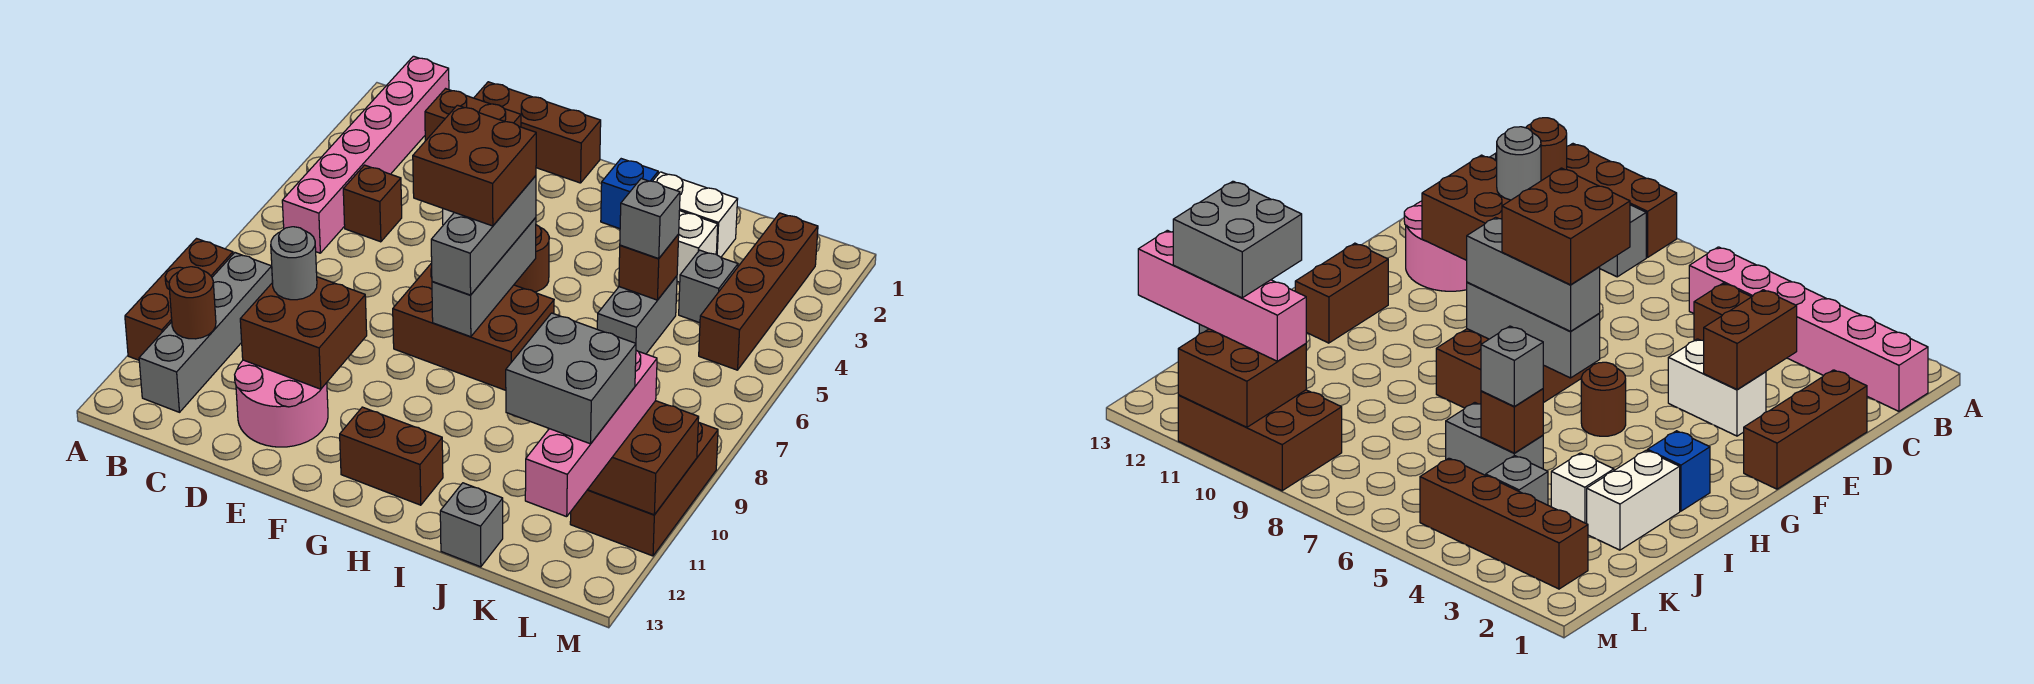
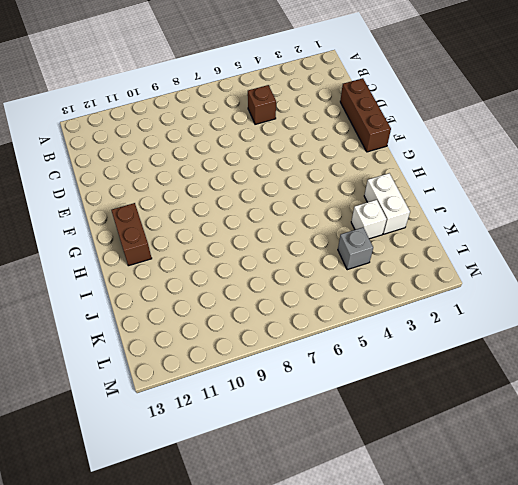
none -> brown 1x3 brick [125,239,233,360]
none -> pink 1x6 brick [282,56,449,253]
none -> grey 1x4 brick [139,253,272,412]
none -> pink 2x2 round brick [235,360,328,447]

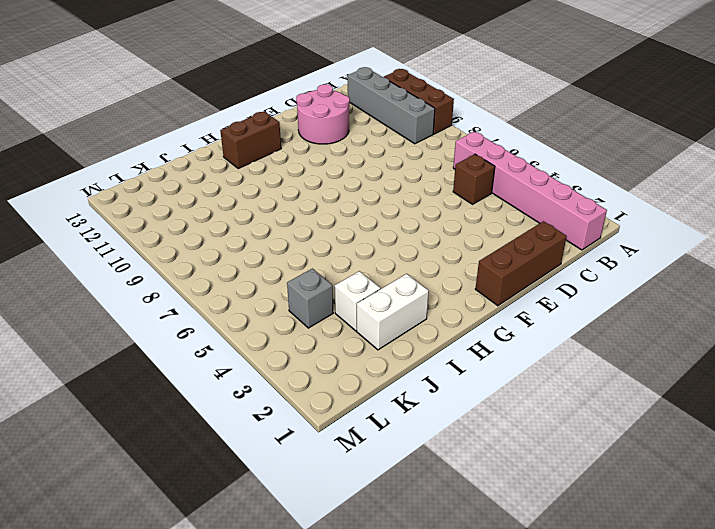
none -> white 1x2 brick [1668,339,1766,436]
none -> brown 2x3 brick [393,263,554,390]
none -> brown 1x1 round brick [514,225,549,292]
none -> blue 1x1 brick [601,159,658,229]

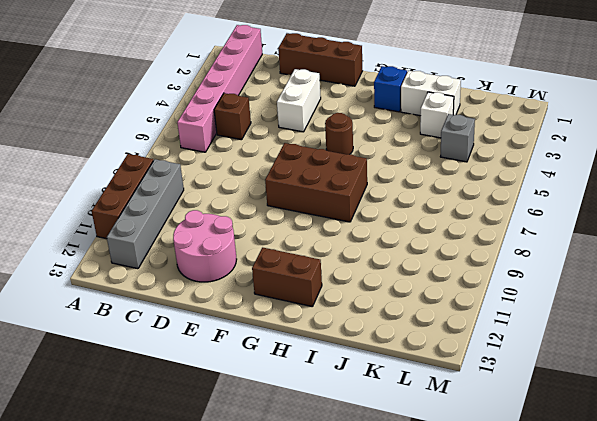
none -> grey 1x2 brick [597,276,677,354]
none -> grey 1x1 brick [440,483,503,567]
none -> brown 1x4 brick [699,213,818,370]
none -> brown 2x3 brick [570,422,718,556]

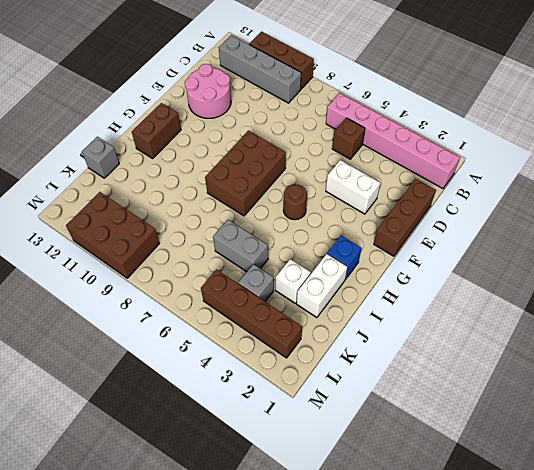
none -> brown 1x1 round brick [169,267,216,339]
none -> brown 1x2 brick [425,89,521,141]
none -> brown 2x2 brick [240,277,367,389]
none -> grey 1x3 brick [432,218,536,337]

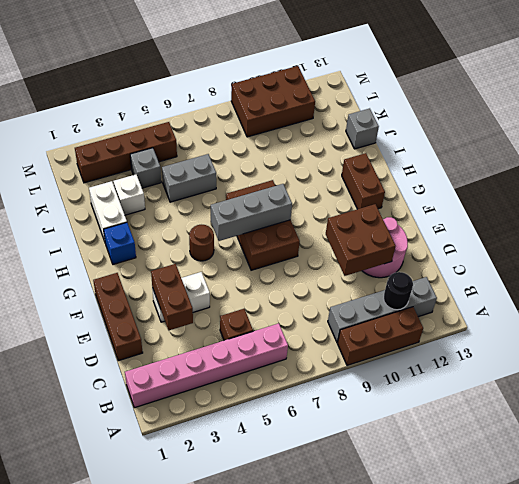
black 1x1 round brick [384,272,413,310] -> brown 1x1 round brick [169,267,216,339]
none -> brown 1x1 brick [619,234,679,300]
none -> brown 2x2 brick [588,401,699,515]
none -> grey 1x1 round brick [271,227,317,300]
none -> grey 1x3 brick [431,176,536,295]

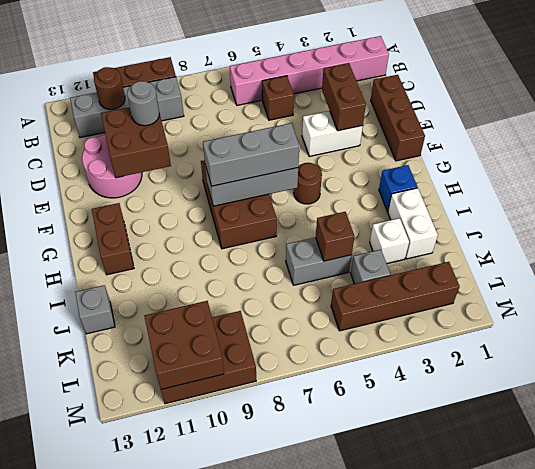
none -> grey 1x1 brick [620,179,680,259]
none -> pink 1x4 brick [525,350,657,517]
none -> brown 2x2 brick [413,105,536,226]
none -> grey 2x2 brick [506,313,636,444]

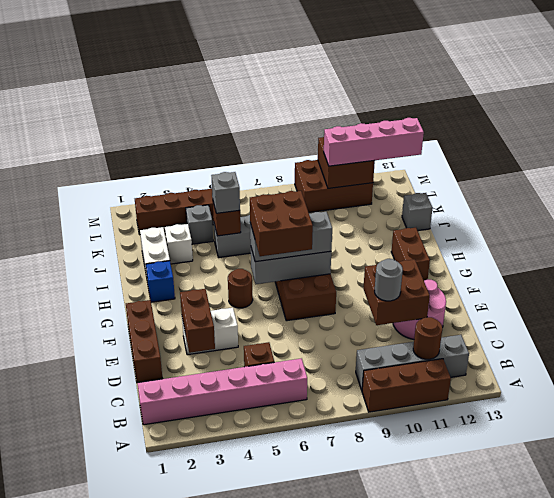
none -> grey 2x2 brick [506,313,636,444]

